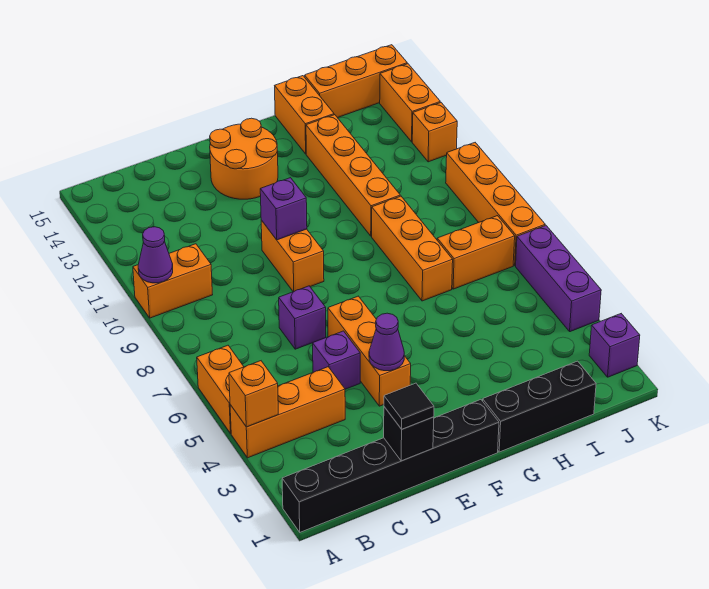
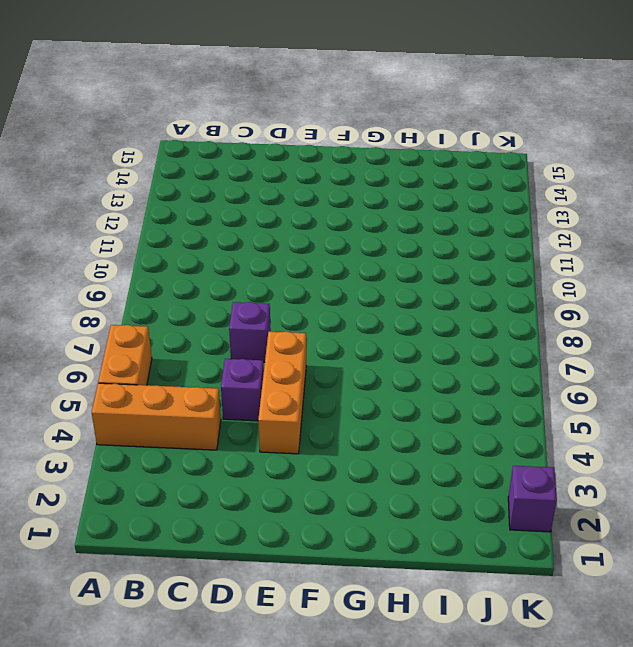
none -> black 1x6 brick [282,399,499,532]
none -> orange 1x2 brick [133,244,213,318]
none -> orange 1x2 brick [261,220,324,292]

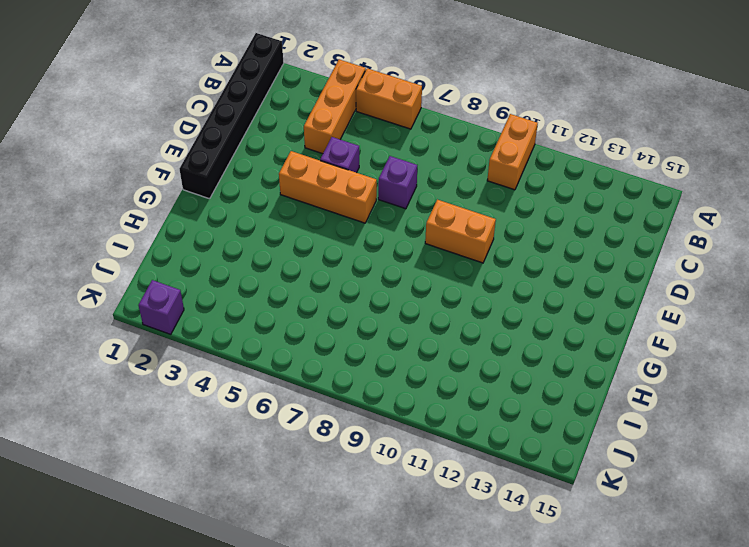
none -> orange 2x2 round brick [210,118,278,199]
none -> black 1x3 brick [483,361,596,452]
none -> orange 1x3 brick [372,196,453,301]

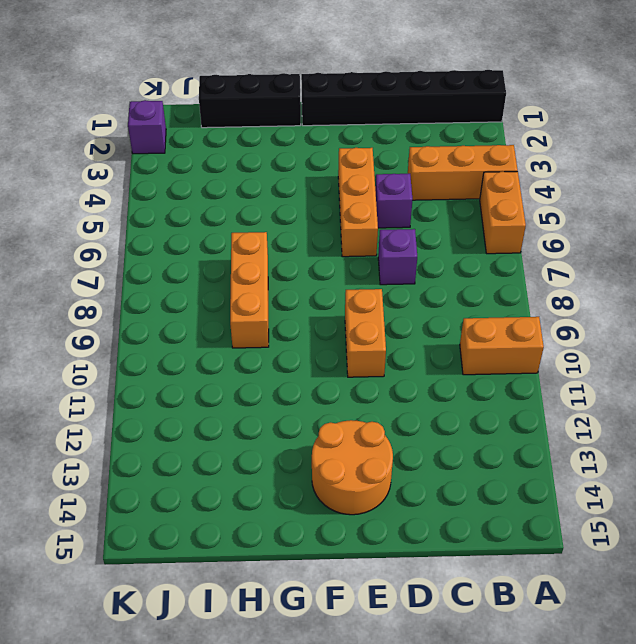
none -> orange 1x4 brick [306,115,400,236]
none -> orange 1x2 brick [275,76,334,154]
none -> orange 1x2 brick [437,216,515,289]

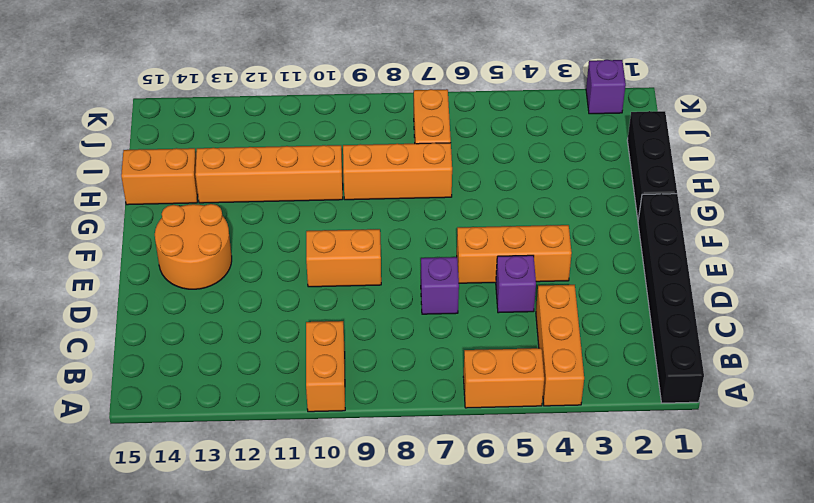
none -> orange 1x3 brick [305,45,407,118]
none -> purple 1x3 brick [516,225,601,332]
none -> orange 1x4 brick [446,143,545,266]

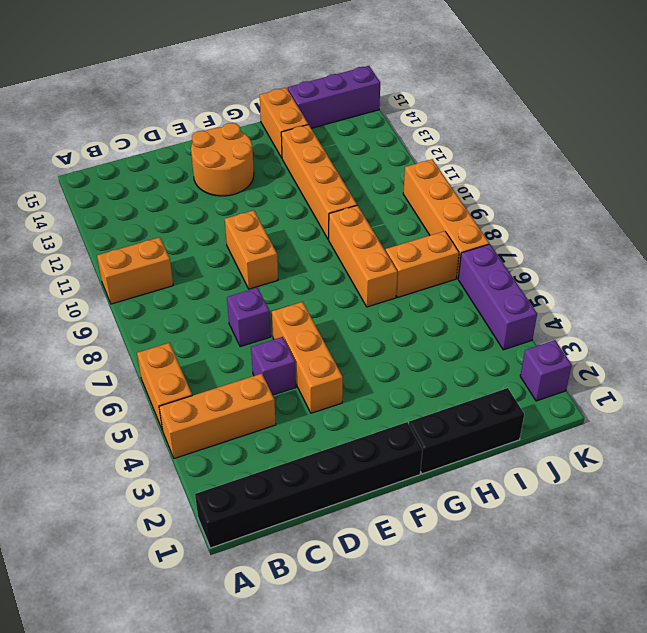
purple 1x3 brick [288,66,380,128] -> orange 1x3 brick [305,45,407,118]
none -> orange 1x1 brick [412,103,457,162]
none -> orange 1x2 brick [380,64,440,142]
none -> orange 1x1 brick [229,361,278,427]

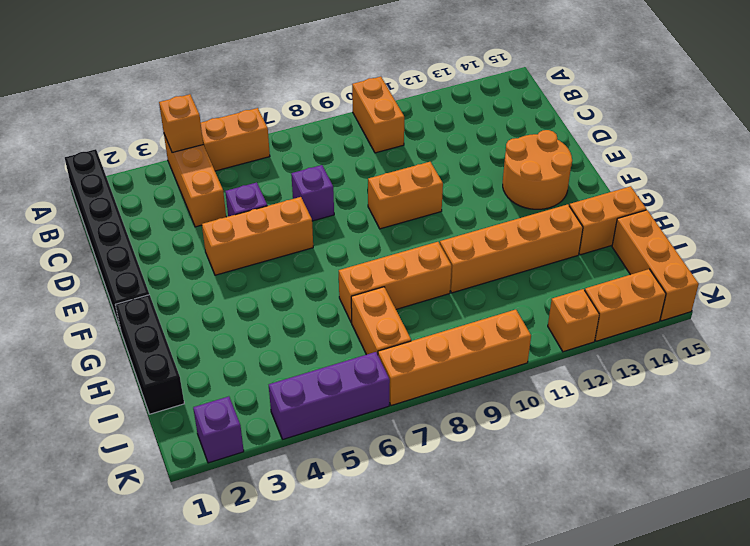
none -> purple 1x1 cone [138,227,173,283]
none -> black 1x1 brick [384,407,434,461]
none -> purple 1x1 cone [369,313,404,371]

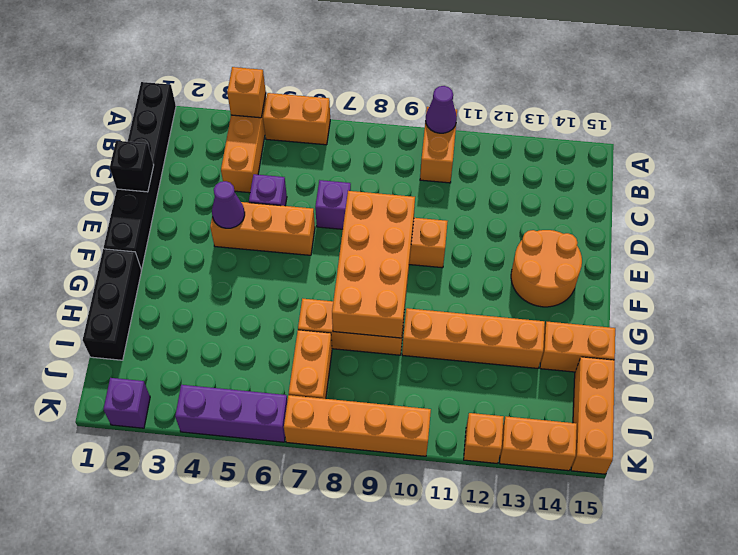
orange 2x4 brick [332,191,415,338] -> none
none -> purple 1x1 brick [260,178,307,240]
none -> black 1x1 tile [384,383,434,429]

